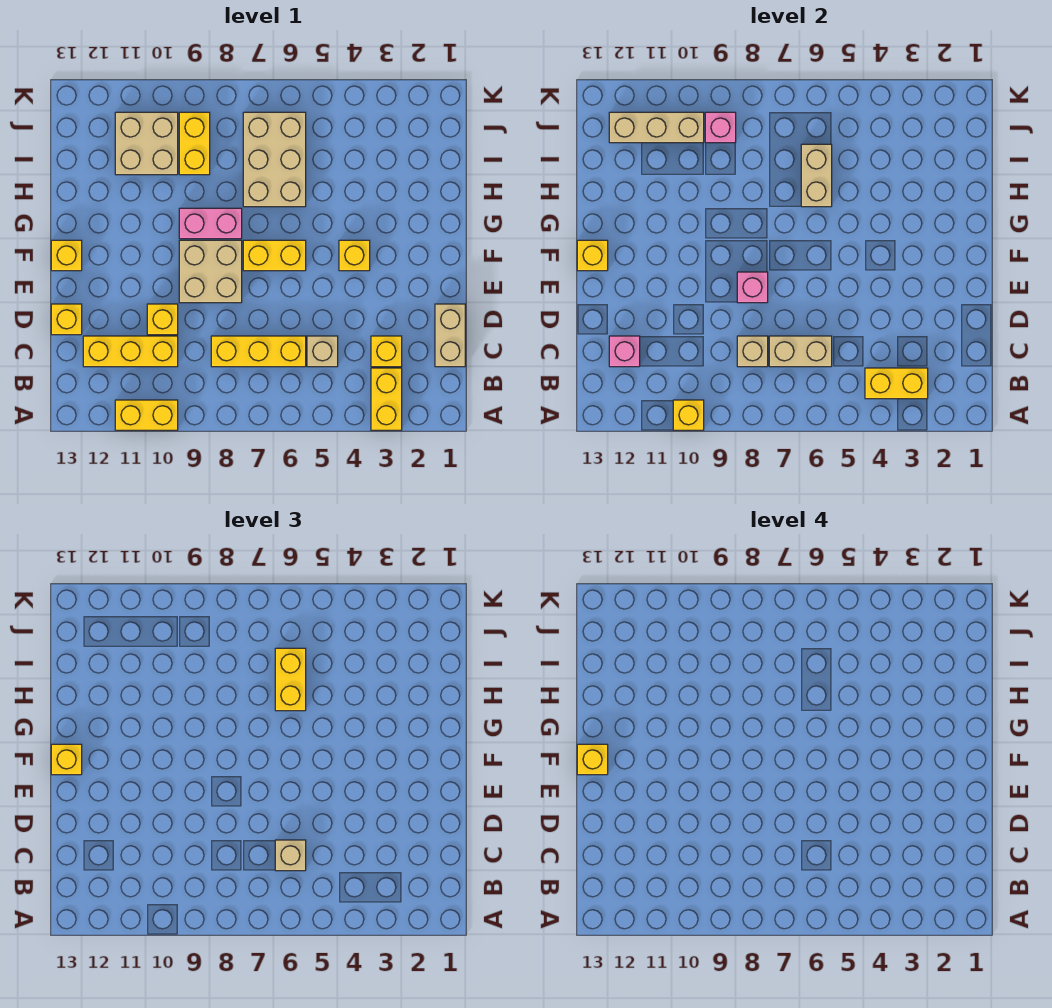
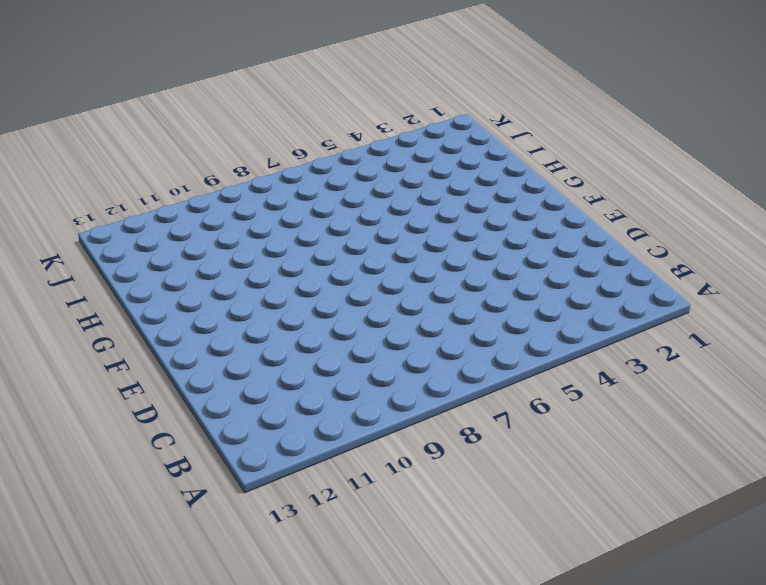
none -> yellow 1x2 brick [371,368,402,430]
none -> yellow 1x2 brick [115,400,178,430]
none -> tan 1x2 brick [435,304,465,367]
none -> yellow 1x1 brick [371,336,402,367]

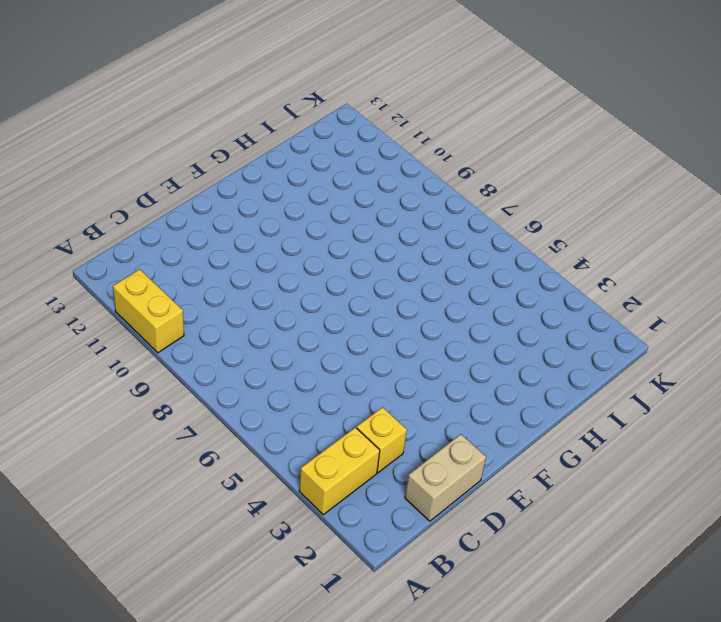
none -> tan 1x1 brick [307,336,338,367]
none -> yellow 1x3 brick [211,336,306,367]
none -> yellow 1x3 brick [83,336,178,367]
none -> yellow 1x1 brick [147,304,178,335]

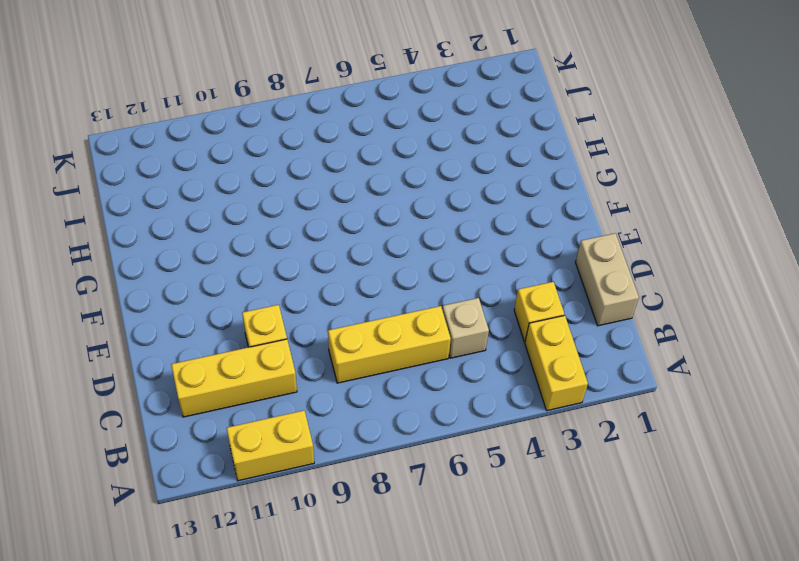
none -> yellow 1x1 brick [51,304,82,335]
none -> tan 2x2 brick [179,240,242,303]
none -> yellow 1x1 brick [339,240,370,271]
none -> yellow 1x2 brick [243,240,306,271]

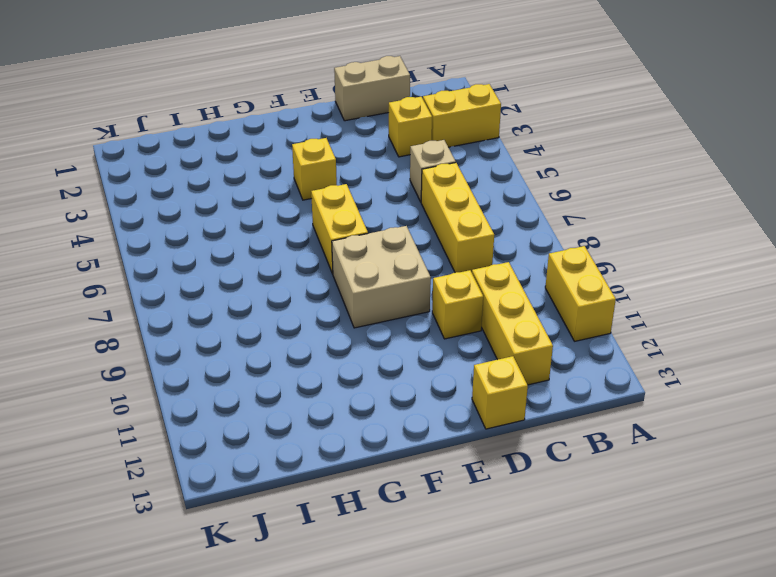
none -> yellow 1x1 brick [51,240,82,271]
none -> pink 1x2 brick [179,208,242,239]
none -> tan 2x3 brick [243,112,306,207]
none -> yellow 1x2 brick [179,112,210,175]

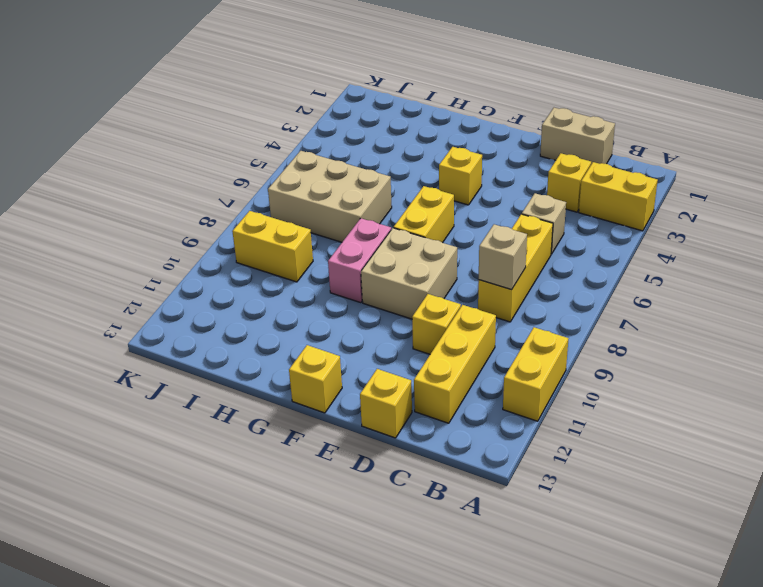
none -> tan 2x2 brick [115,112,178,175]
none -> yellow 1x1 brick [673,400,704,430]
none -> yellow 1x2 brick [865,368,928,399]
none -> tan 1x2 brick [769,336,832,367]

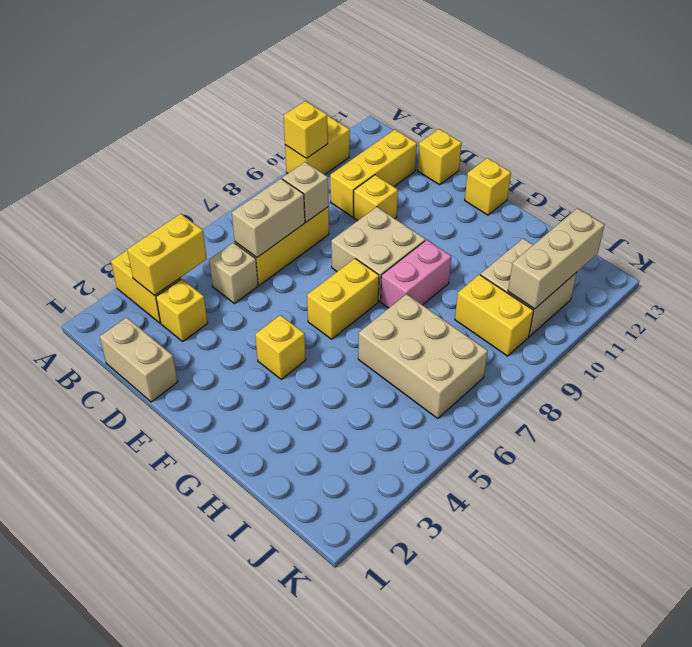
none -> pink 1x1 brick [609,336,640,367]
none -> pink 1x1 brick [737,272,768,303]
none -> yellow 1x1 brick [577,240,608,271]
none -> tan 1x2 brick [801,144,832,207]

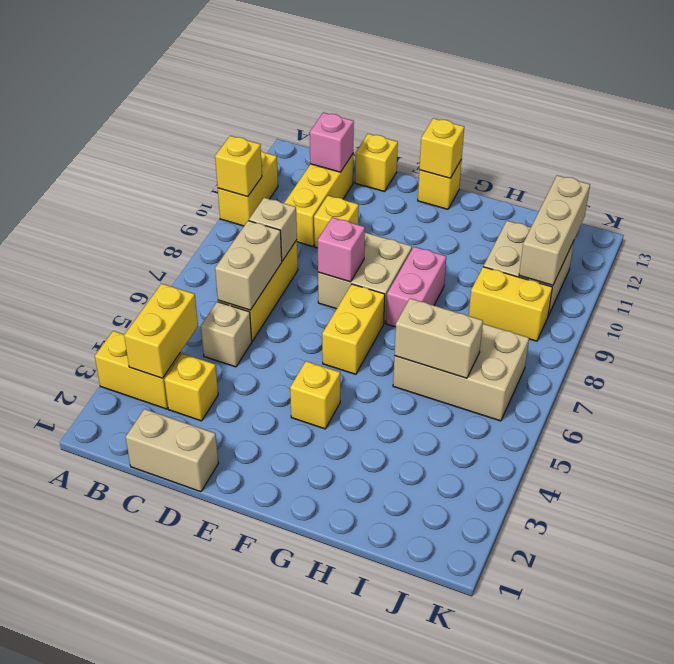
none -> pink 1x1 brick [705,112,736,143]
none -> tan 1x1 brick [275,840,306,871]
none -> yellow 1x1 brick [51,744,82,775]
none -> yellow 1x2 brick [275,648,306,711]

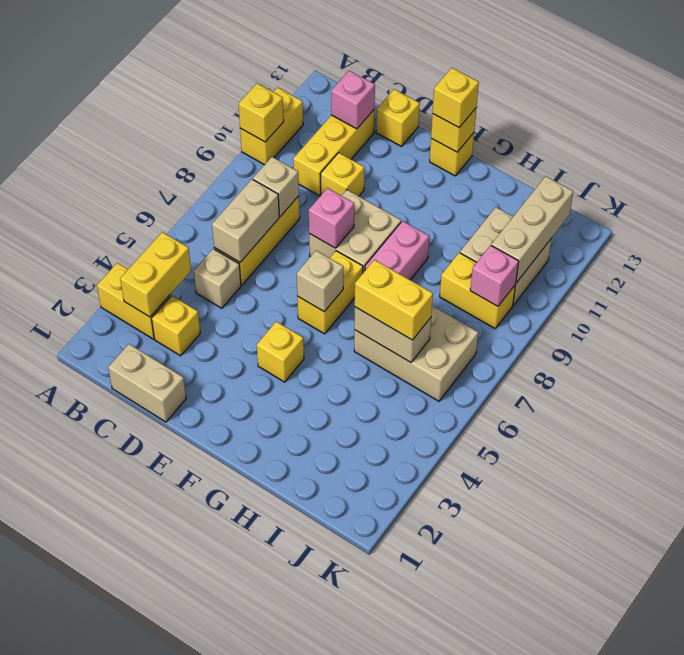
tan 1x1 brick [297,251,343,312] -> tan 1x1 brick moved to [275,840,306,871]
none -> yellow 1x1 brick [577,744,608,775]

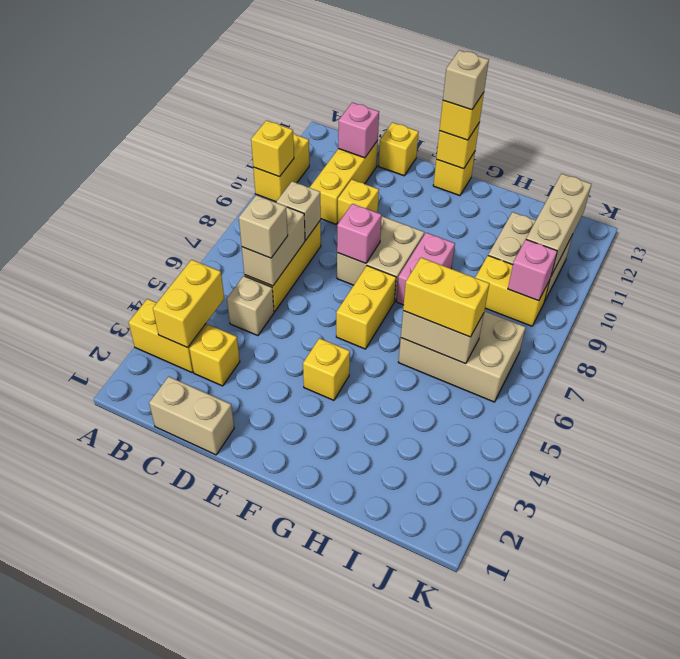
tan 1x1 brick [443,50,489,110] -> yellow 1x1 brick [577,744,608,775]

